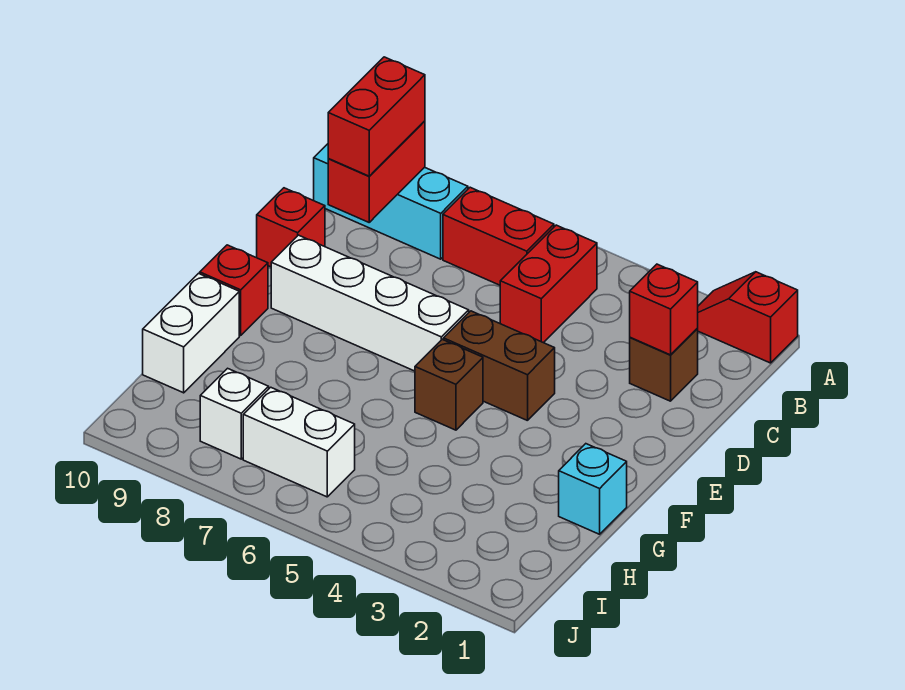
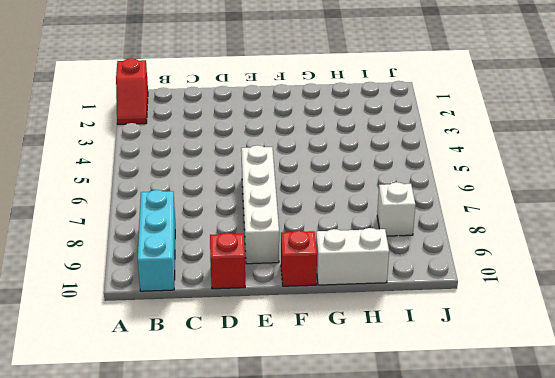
none -> red 1x2 brick [500,225,597,343]
none -> red 1x2 brick [443,187,554,285]
none -> brown 1x1 brick [630,329,698,401]

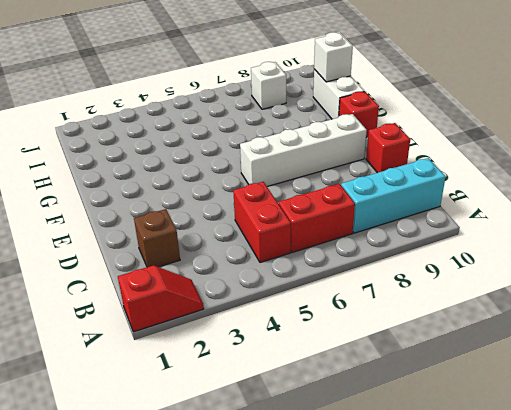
white 1x1 brick [314,32,353,82] -> none
none -> brown 1x2 brick [443,311,555,421]
none -> brown 1x1 brick [415,339,483,430]
none -> cyan 1x1 brick [559,444,627,534]

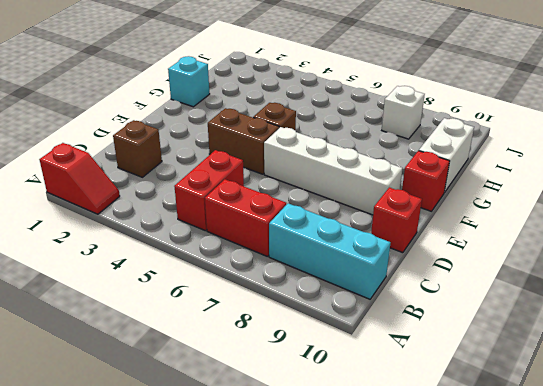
none -> white 1x2 brick [243,387,355,497]
none -> red 1x2 brick [328,121,425,222]
none -> red 1x1 brick [630,264,698,355]

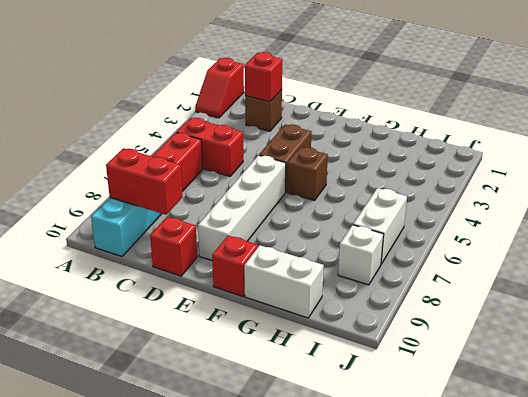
none -> cyan 1x1 brick [559,444,627,534]
none -> red 1x2 brick [328,57,425,176]

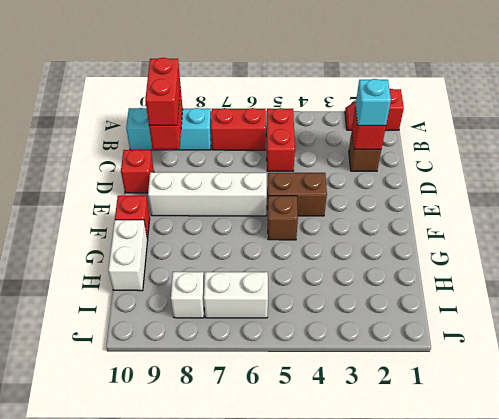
cyan 1x1 brick [356,79,391,126] -> cyan 1x1 brick moved to [559,444,627,534]

